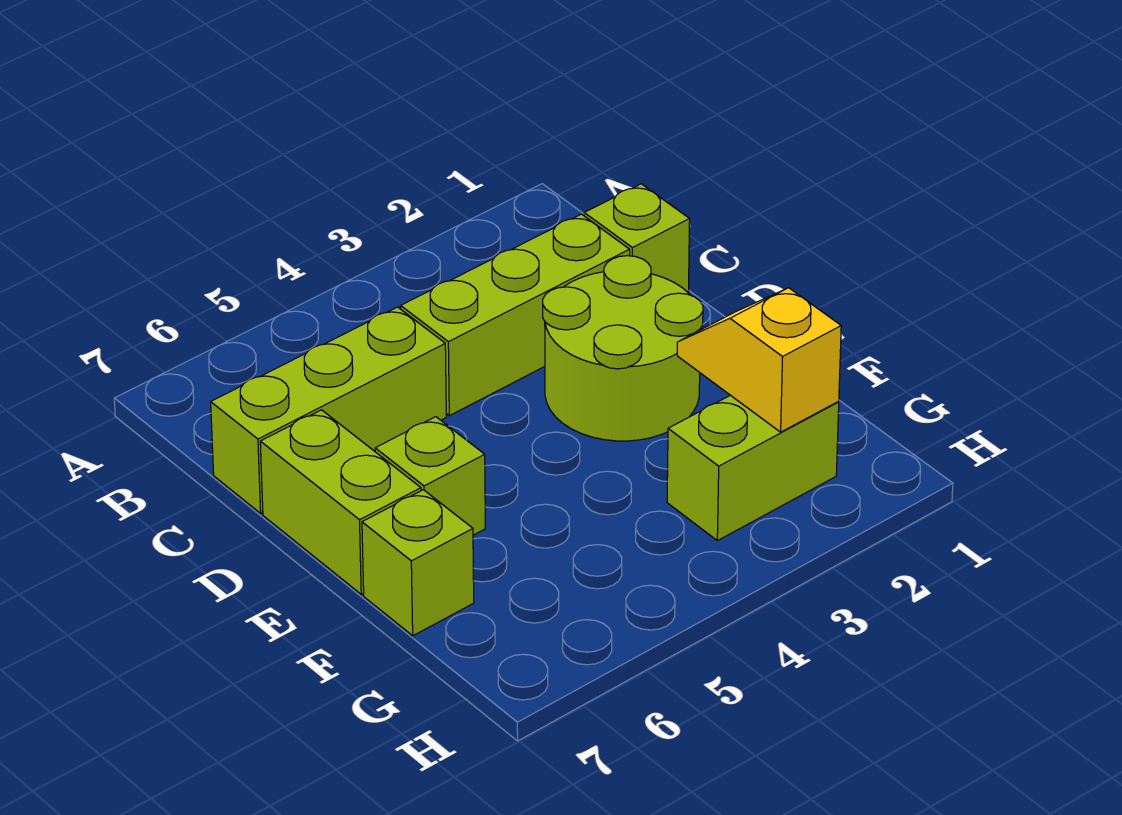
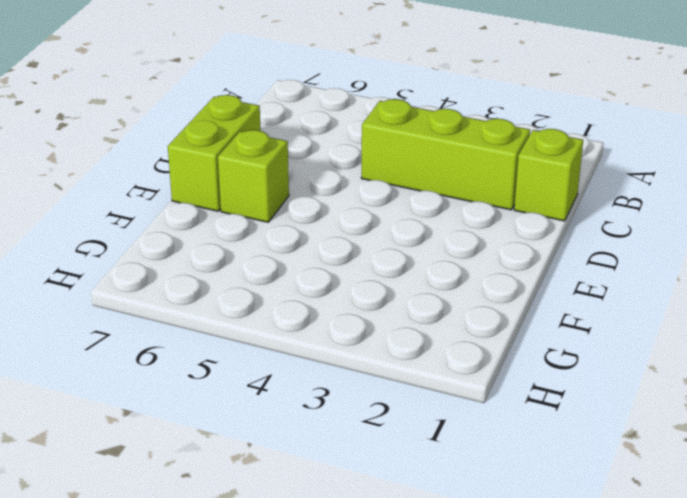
none -> lime 1x3 brick [211,307,446,513]
none -> lime 2x2 round brick [543,256,703,441]

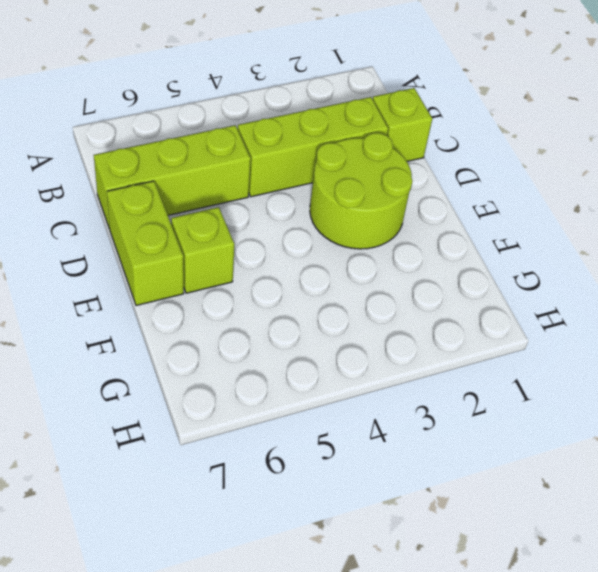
none -> lime 1x1 brick [362,490,474,636]
none -> lime 1x2 brick [667,395,839,541]

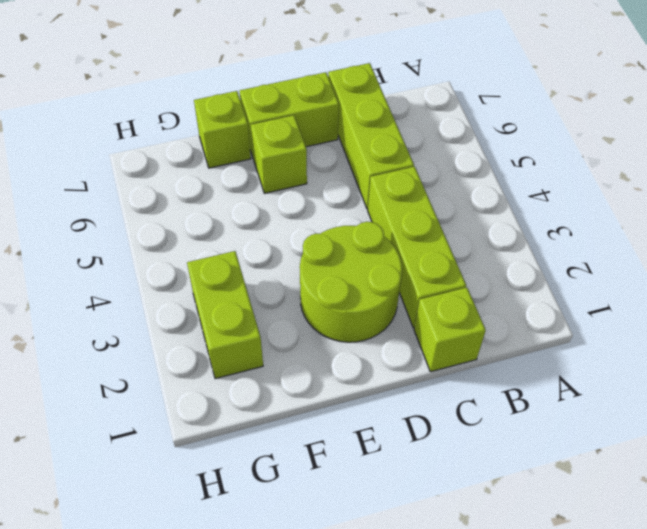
none -> yellow 1x2 slope [677,288,841,432]

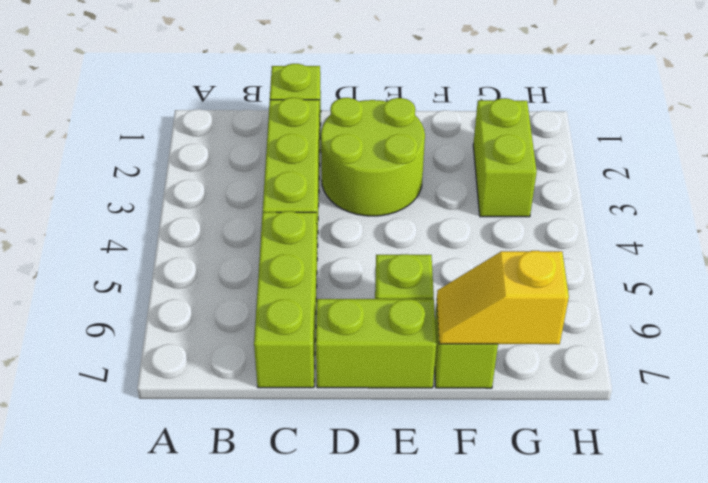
yellow 1x2 slope [437,251,569,344] -> yellow 1x2 slope moved to [677,288,841,432]

